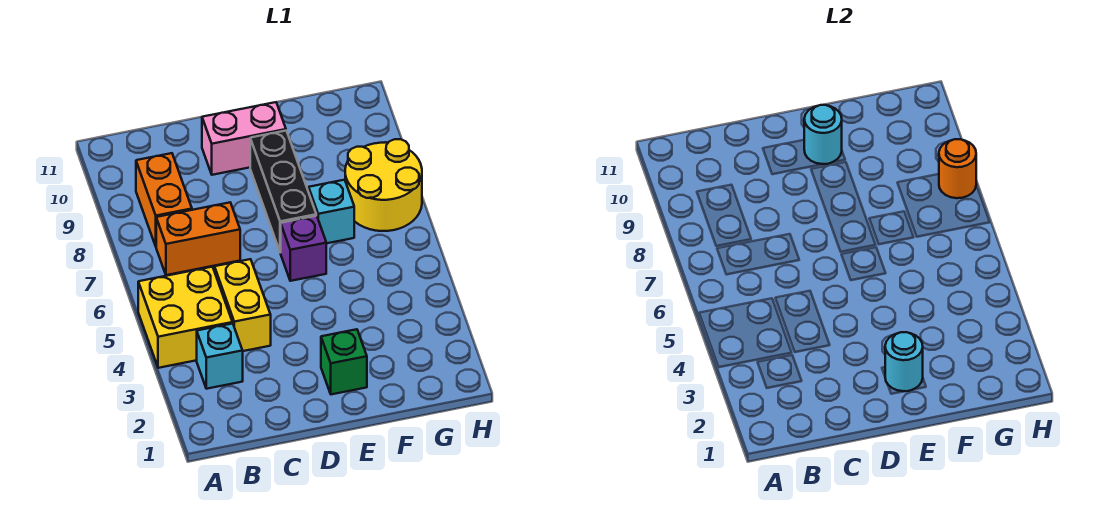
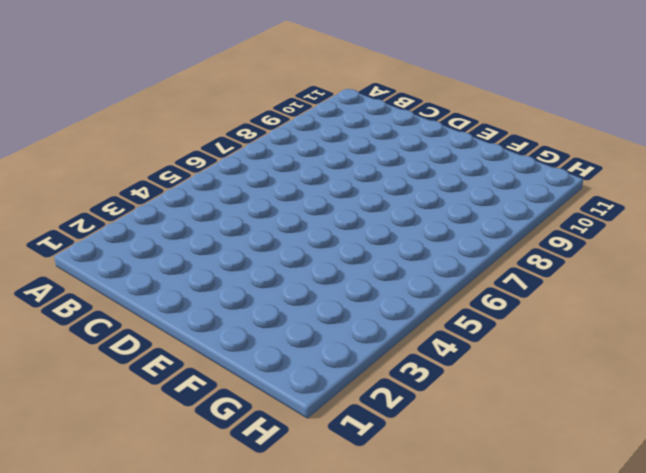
none -> yellow 2x2 brick [138,267,232,368]
none -> cyan 1x1 brick [197,323,243,389]
none -> orange 1x2 brick [156,203,240,275]

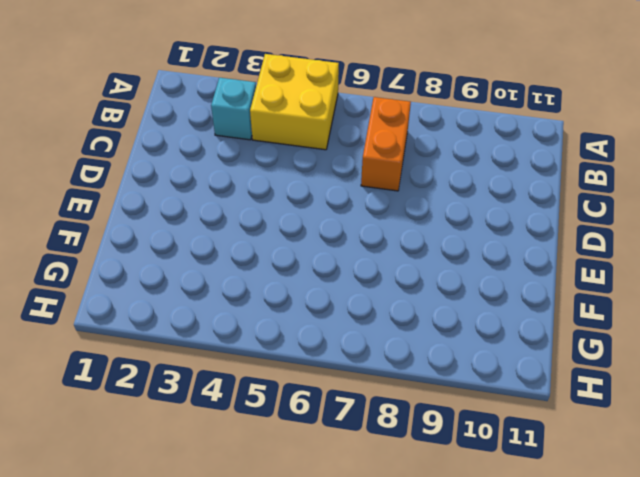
none -> orange 1x2 brick [136,153,192,246]
none -> yellow 1x2 brick [215,259,271,351]
none -> pink 1x2 brick [202,102,286,175]

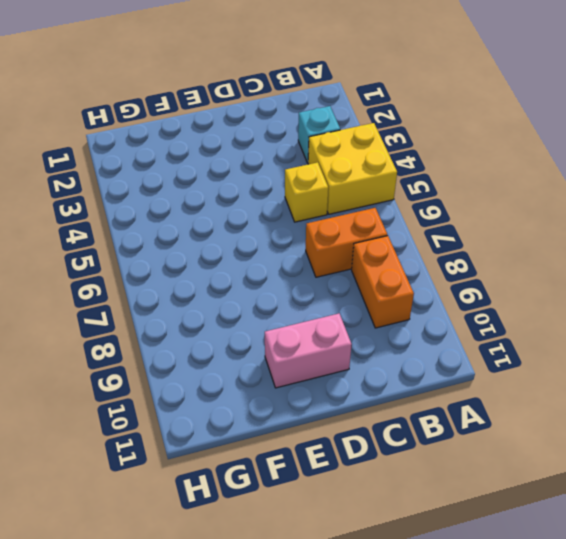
yellow 1x1 brick [285,162,328,222] -> yellow 1x2 brick [215,259,271,351]
none -> green 1x1 brick [321,329,367,394]
none -> purple 1x1 brick [281,216,326,281]
none -> black 1x3 brick [250,131,316,253]

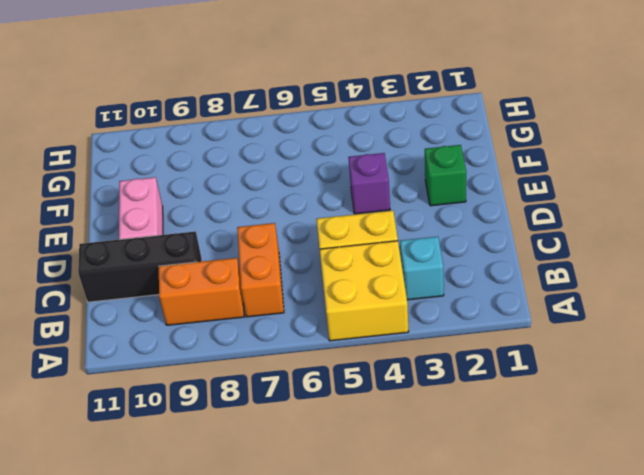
black 1x3 brick [78,231,202,302] -> black 1x3 brick moved to [250,131,316,253]
purple 1x1 brick [348,153,390,214] -> purple 1x1 brick moved to [281,216,326,281]
none -> cyan 1x1 brick [309,180,354,243]
none -> yellow 2x2 round brick [345,139,422,231]
none -> cyan 1x1 round brick [885,332,923,391]

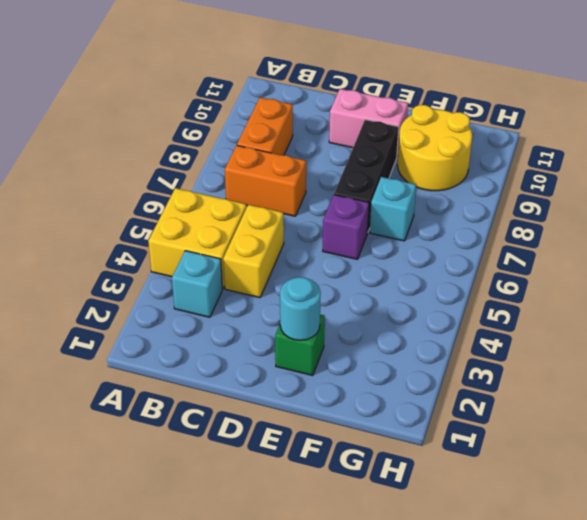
yellow 2x2 round brick [397,105,472,191] -> yellow 2x2 round brick moved to [345,139,422,231]
none -> cyan 1x1 round brick [804,105,842,164]
none -> orange 1x1 round brick [939,139,976,198]

